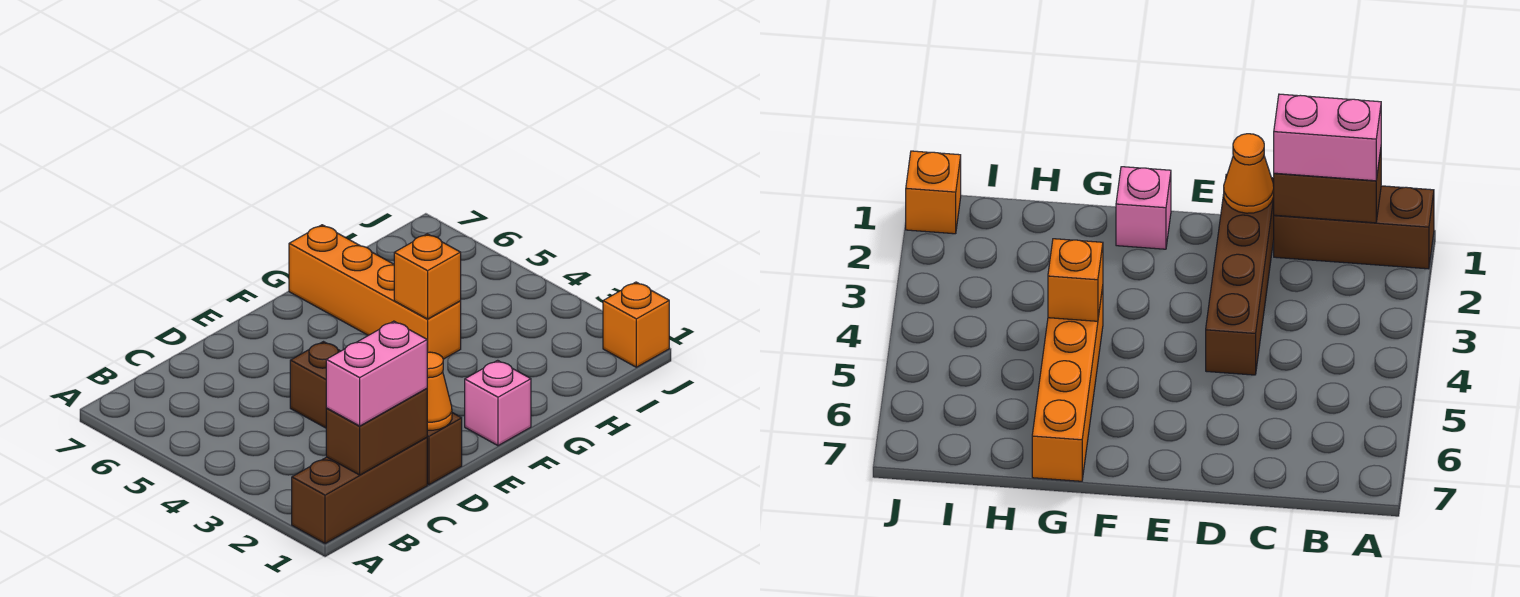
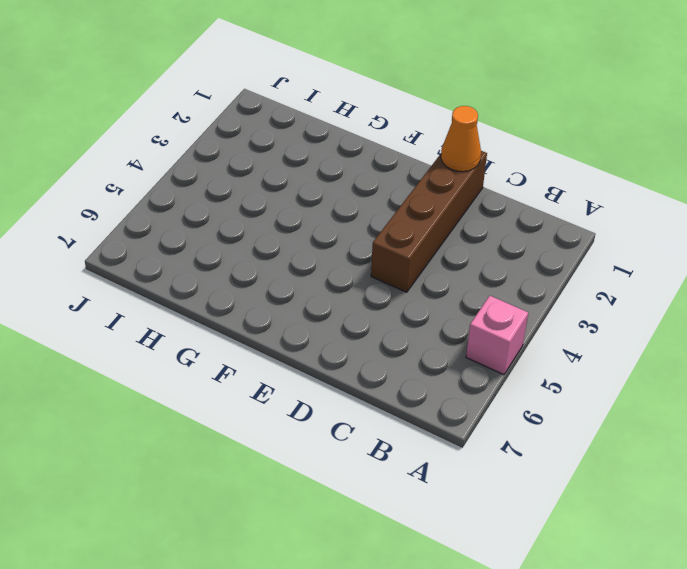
pink 1x1 brick [466,296,528,375] -> pink 1x1 brick moved to [465,360,531,446]
none -> brown 1x3 brick [292,437,427,544]
none -> orange 1x4 brick [289,225,461,359]

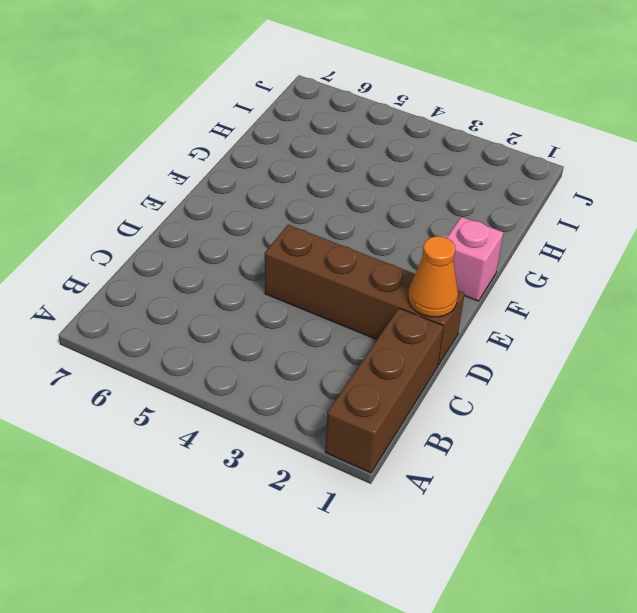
none -> orange 1x4 brick [289,225,461,359]
none -> orange 1x1 brick [603,282,669,367]

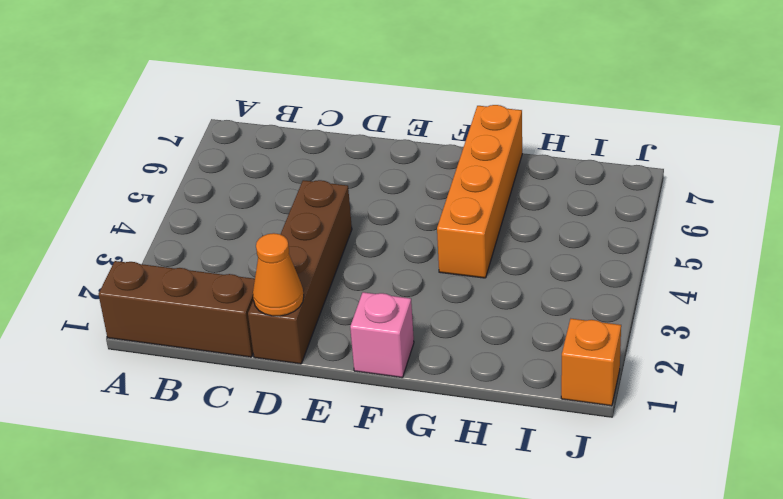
none -> brown 1x2 brick [326,388,427,475]
none -> orange 1x1 brick [394,234,461,319]

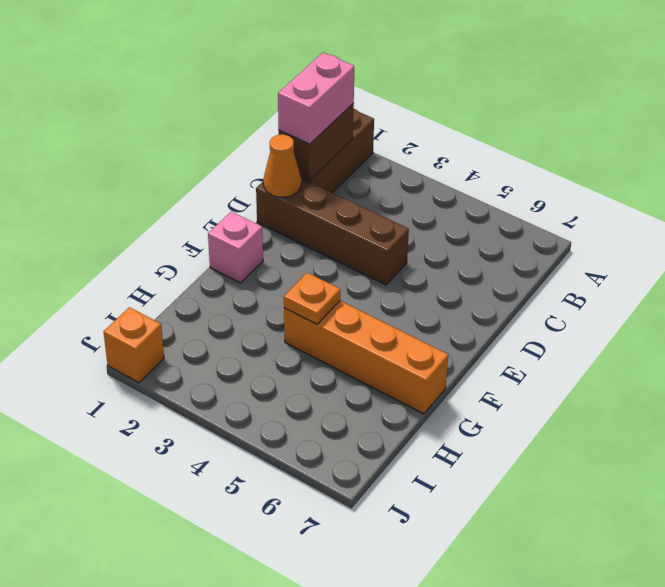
orange 1x1 plate [284,273,340,324] -> orange 1x1 brick [394,234,461,319]

